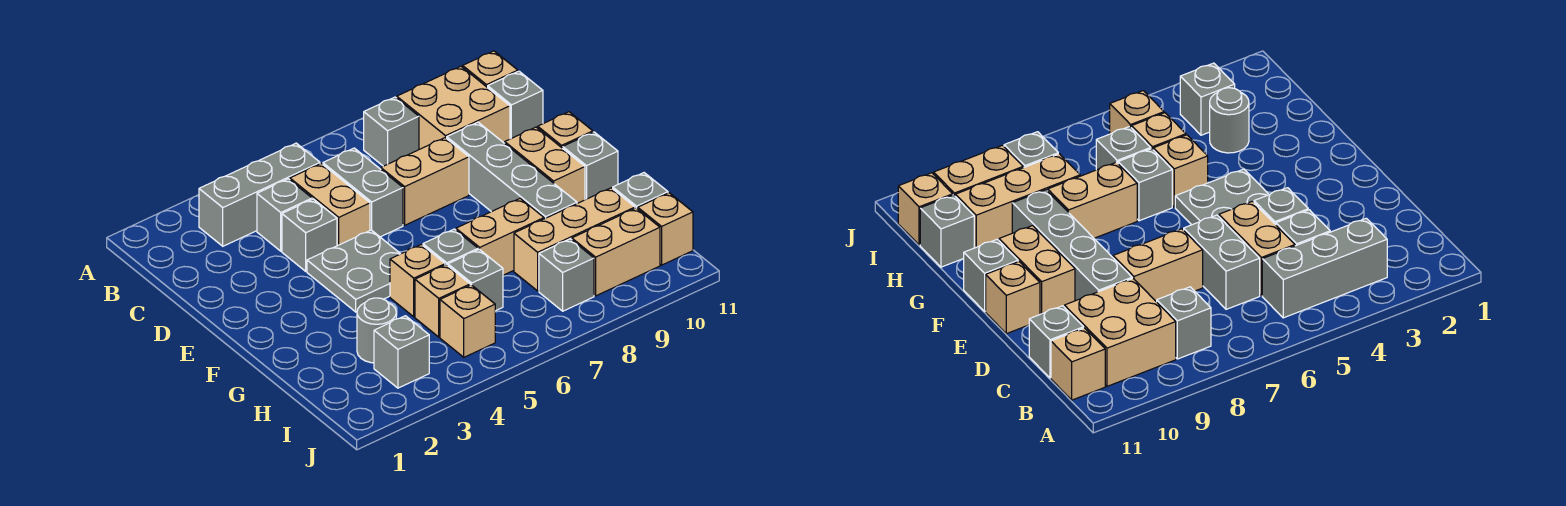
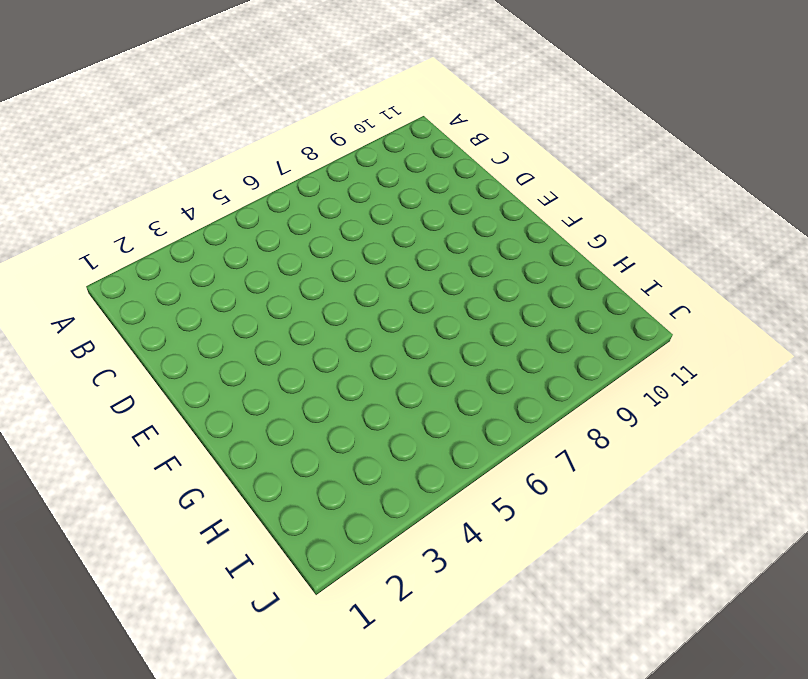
none -> grey 1x3 brick [199,143,320,246]
none -> grey 1x1 brick [364,97,419,166]
none -> tan 2x2 brick [397,66,510,149]

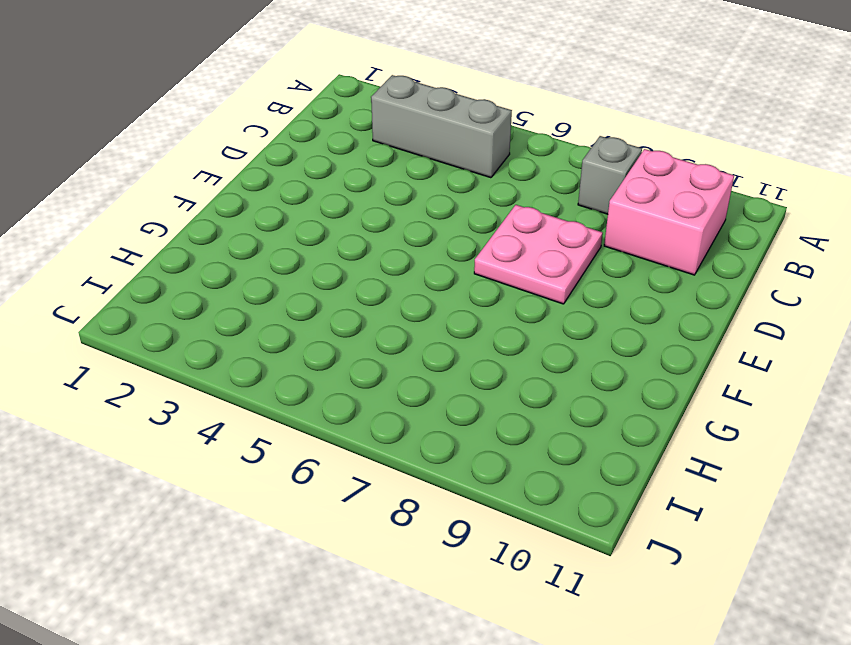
pink 2x2 brick [604,149,734,275] -> tan 2x2 brick [397,66,510,149]
pink 2x2 plate [474,205,603,304] -> tan 1x2 brick [381,138,469,225]
none -> tan 1x1 brick [463,51,518,88]
none -> grey 1x1 brick [257,179,312,251]
none -> tan 1x2 brick [290,164,370,246]

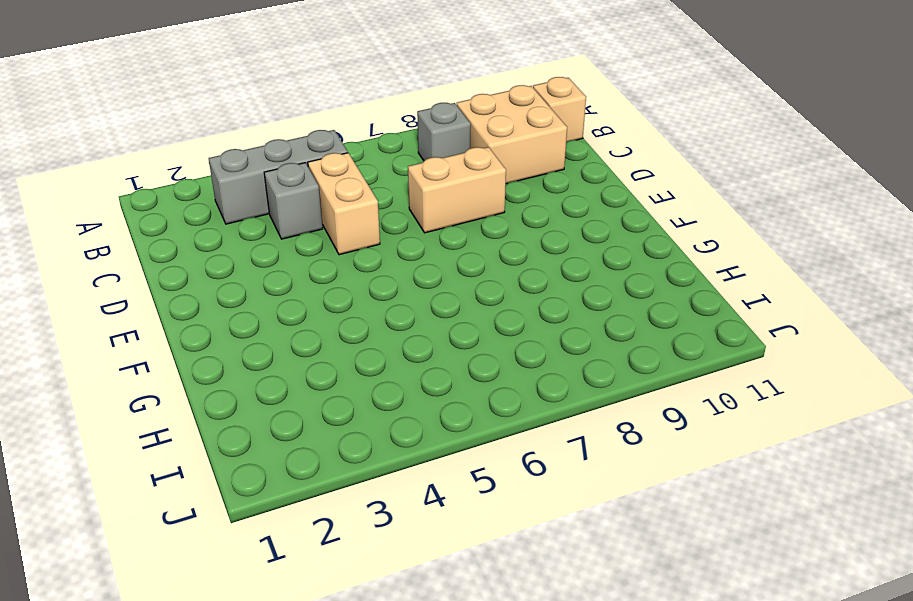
none -> grey 1x2 brick [323,148,403,237]
none -> grey 1x1 brick [488,71,543,139]
none -> grey 1x1 brick [282,199,337,271]

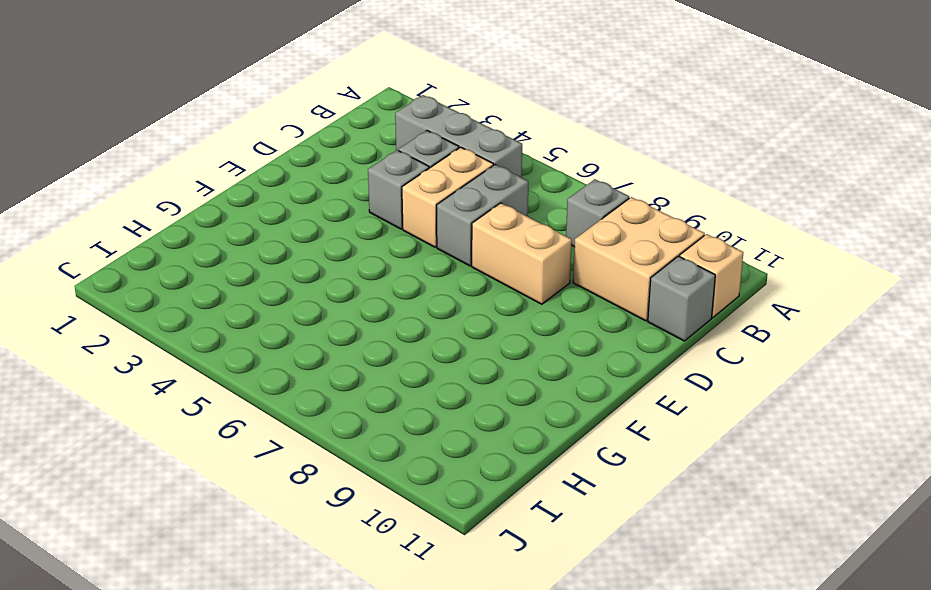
none -> grey 1x4 brick [447,122,577,219]
none -> grey 2x2 plate [307,230,400,312]
none -> tan 1x2 brick [505,127,585,203]

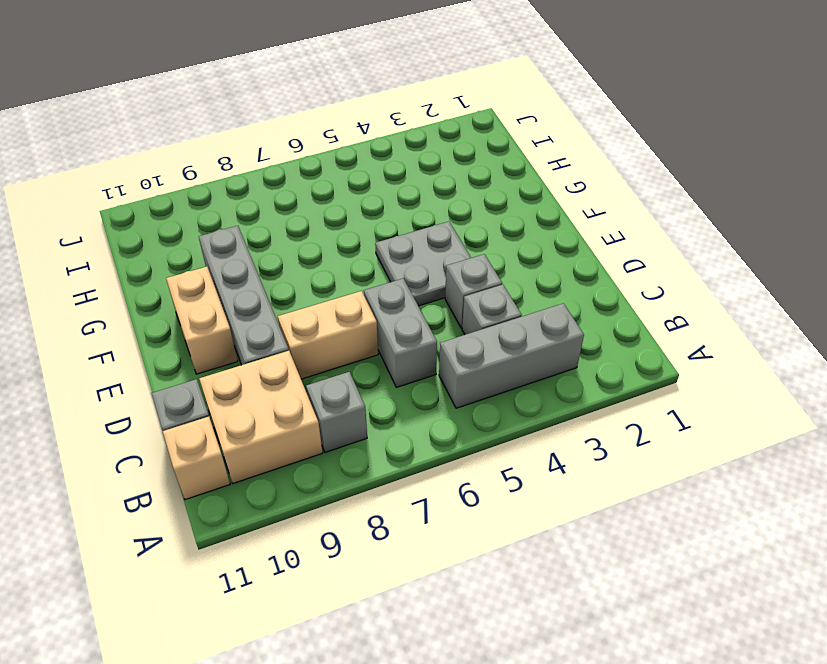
none -> tan 1x2 brick [290,164,370,246]
none -> tan 1x1 brick [538,112,593,148]
none -> grey 1x1 brick [563,132,618,200]

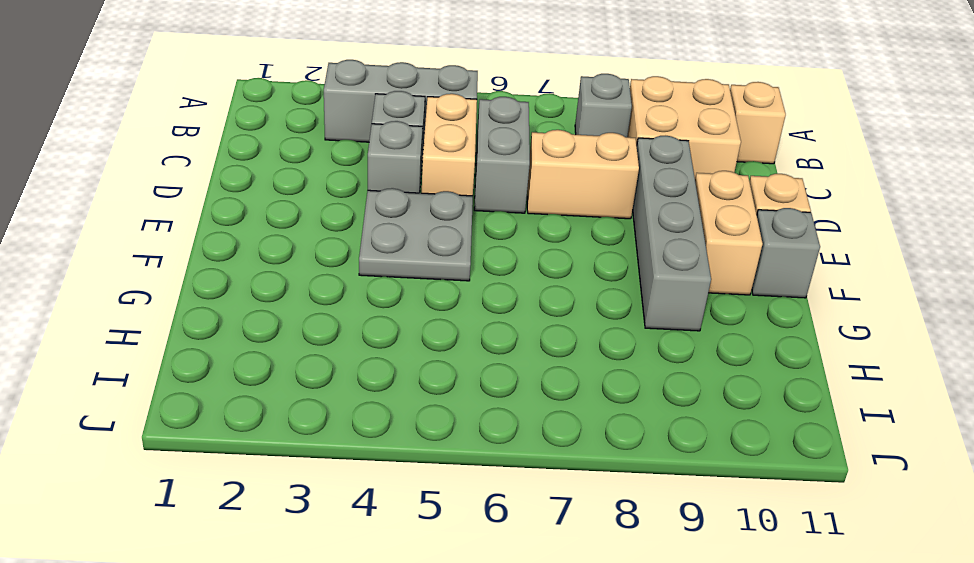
none -> grey 1x1 brick [488,71,543,139]
none -> tan 1x1 brick [390,244,445,317]
none -> grey 1x1 brick [423,229,478,266]

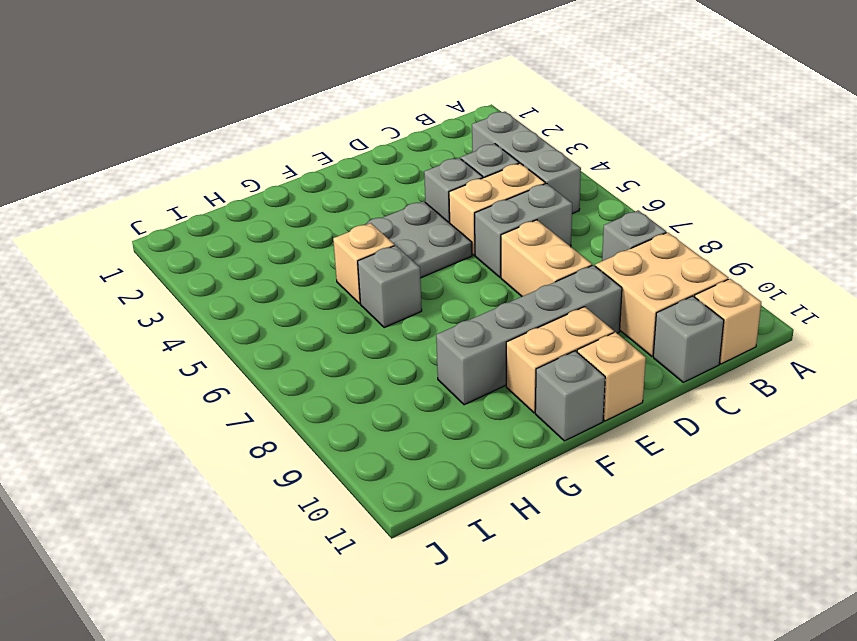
none -> tan 1x2 brick [456,198,544,275]
none -> grey 1x1 round brick [357,298,396,363]
none -> tan 1x1 brick [415,265,470,337]

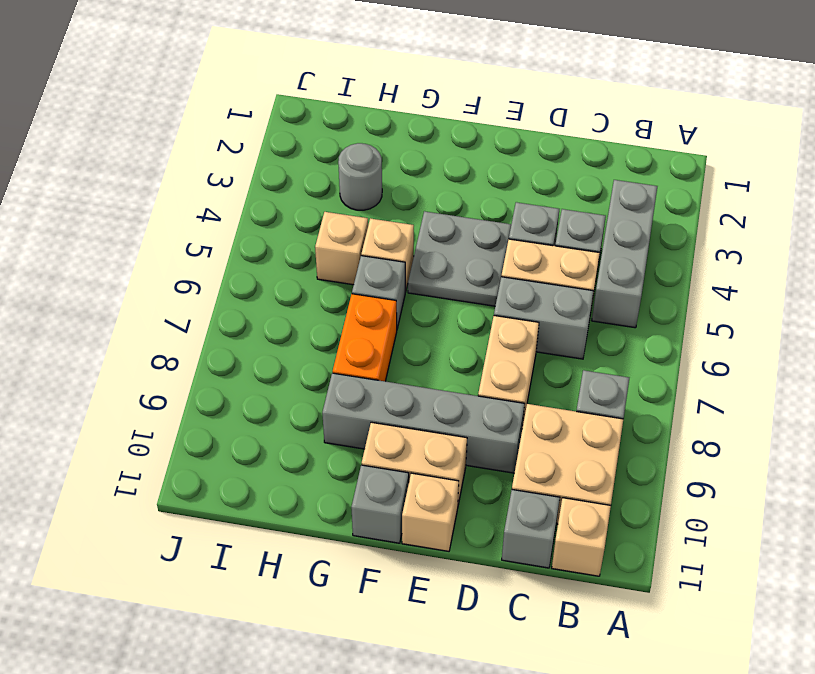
orange 1x2 brick [333,294,397,381] -> tan 1x2 brick [456,198,544,275]
none -> grey 1x1 brick [448,249,503,311]
none -> tan 1x3 brick [514,188,635,291]
none -> grey 1x1 brick [613,173,668,209]

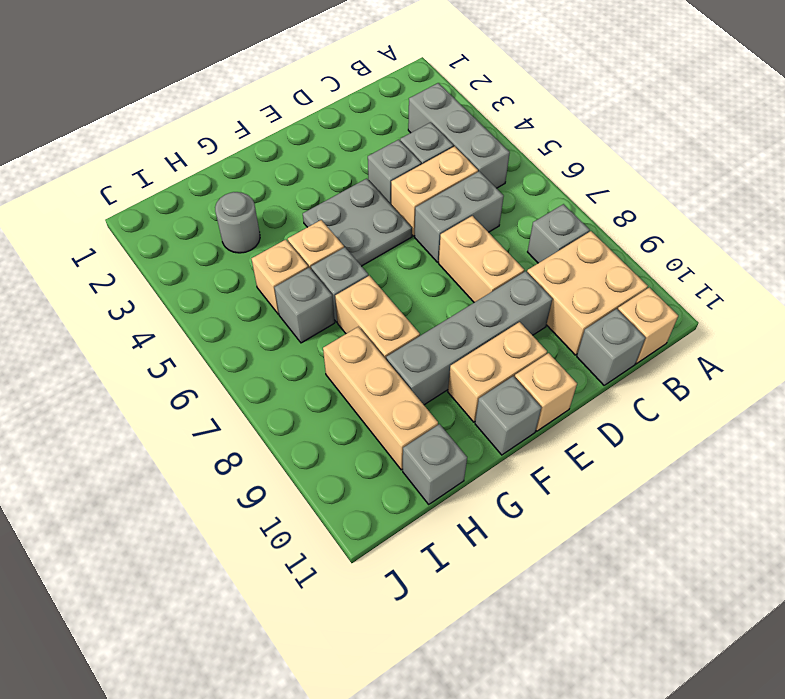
none -> grey 1x1 brick [374,316,429,388]
none -> tan 1x1 brick [440,285,495,357]
none -> grey 1x1 brick [539,239,594,311]

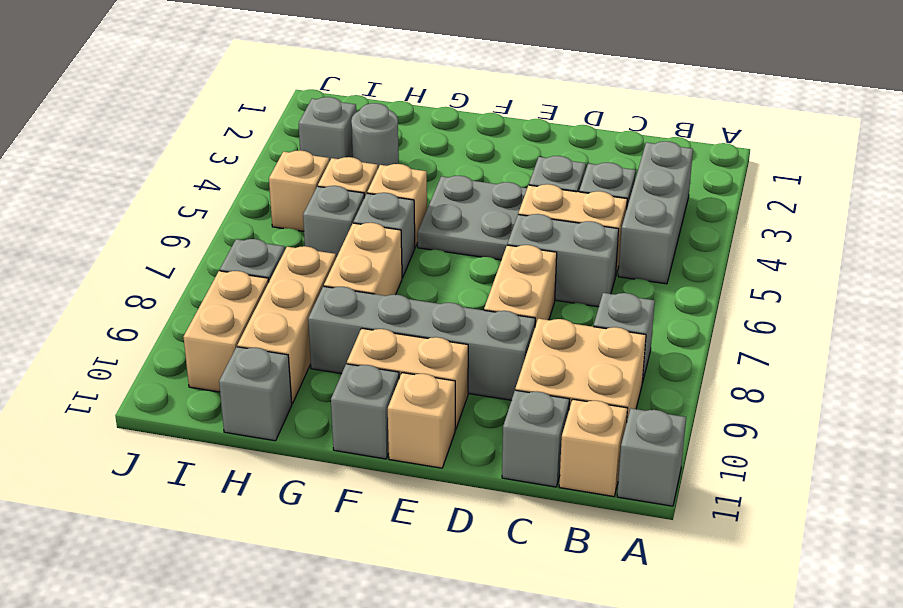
grey 1x1 brick [617,408,686,506] -> none
none -> tan 1x1 brick [638,193,693,265]

